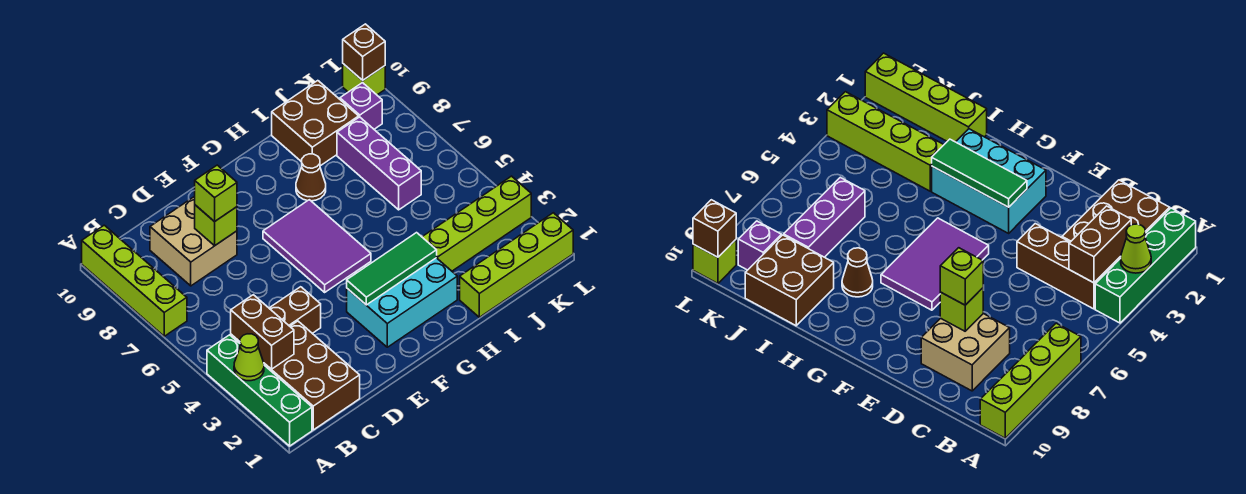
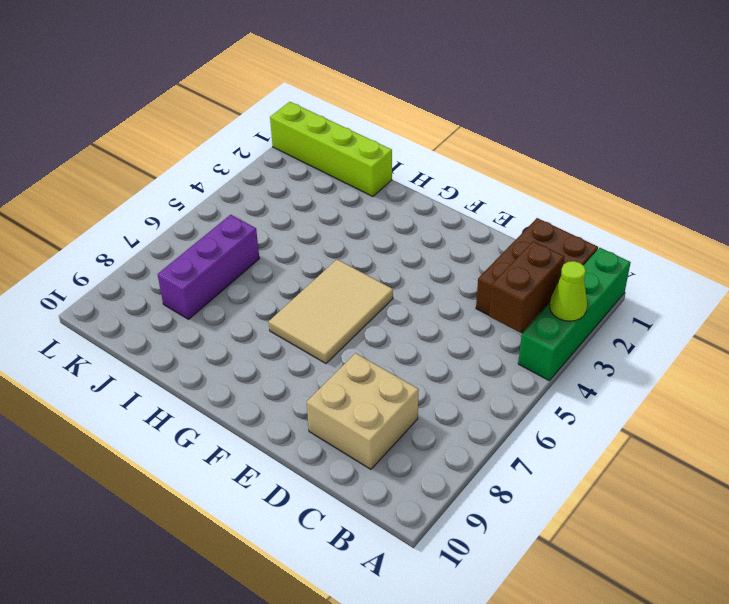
tan 2x3 tile [269,259,393,363] -> purple 2x3 tile [263,200,371,292]
none -> lime 1x4 brick [82,225,187,336]
none -> brown 1x3 brick [231,287,321,343]
none -> cyan 2x3 brick [347,258,457,347]

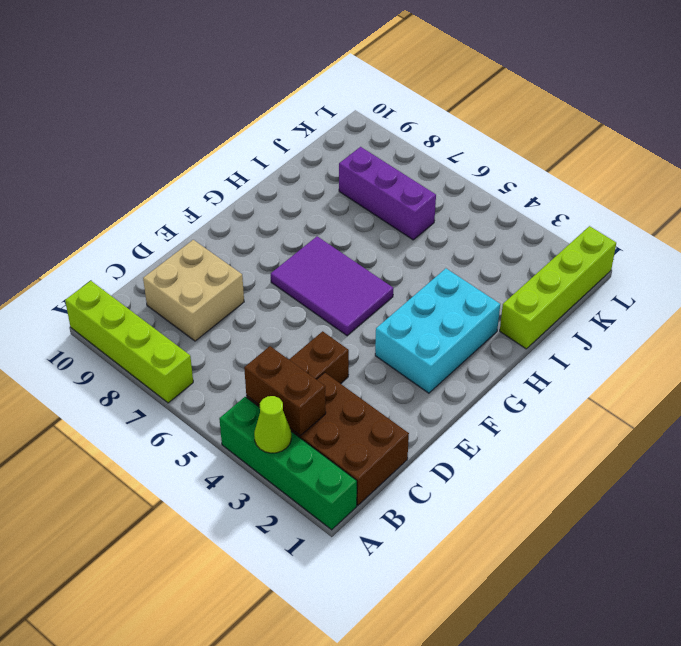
none -> brown 1x1 cone [296,154,326,201]
none -> lime 1x4 brick [422,176,531,271]
none -> brown 2x2 brick [272,81,359,166]

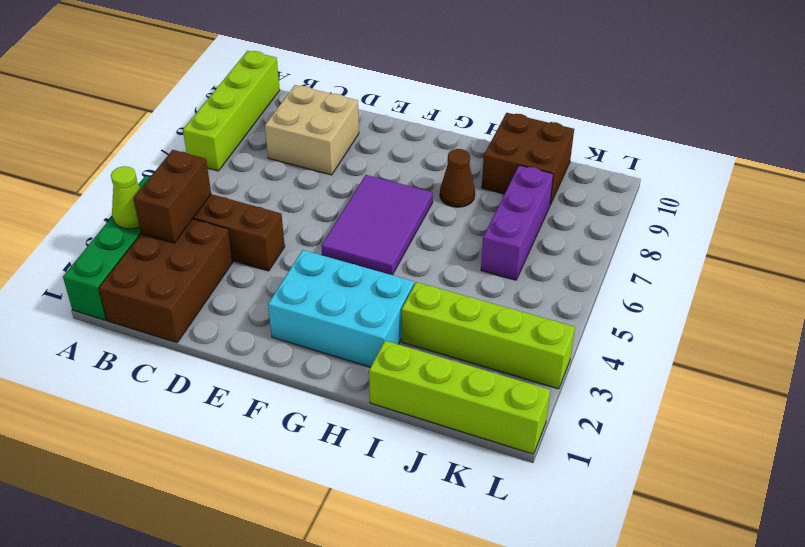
none -> purple 1x1 brick [340,82,382,129]
none -> lime 1x1 brick [343,64,385,95]
none -> lime 1x1 brick [195,205,237,246]

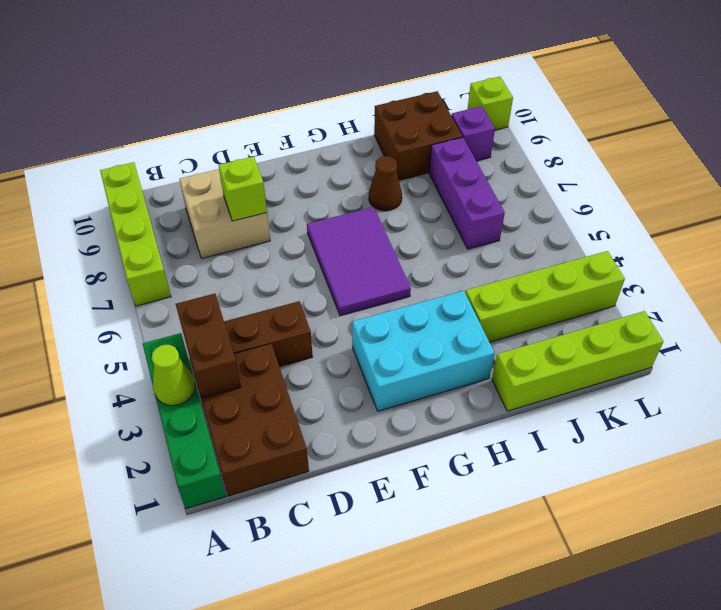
none -> green 1x3 tile [347,233,437,305]
none -> brown 1x1 brick [343,24,385,80]
none -> lime 1x1 brick [195,165,237,222]

